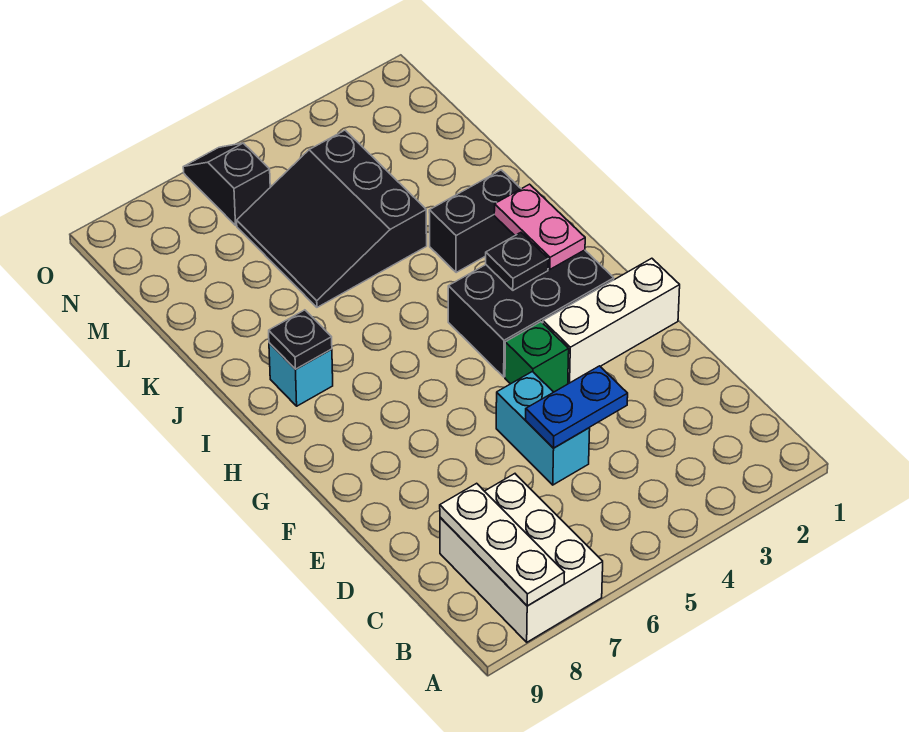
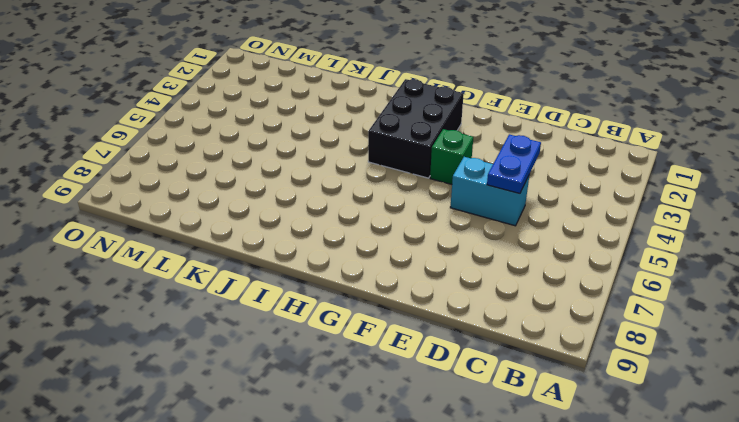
none -> white 2x3 brick [440,474,603,642]
none -> white 1x3 brick [543,258,680,383]
none -> cyan 1x1 brick [269,343,333,406]

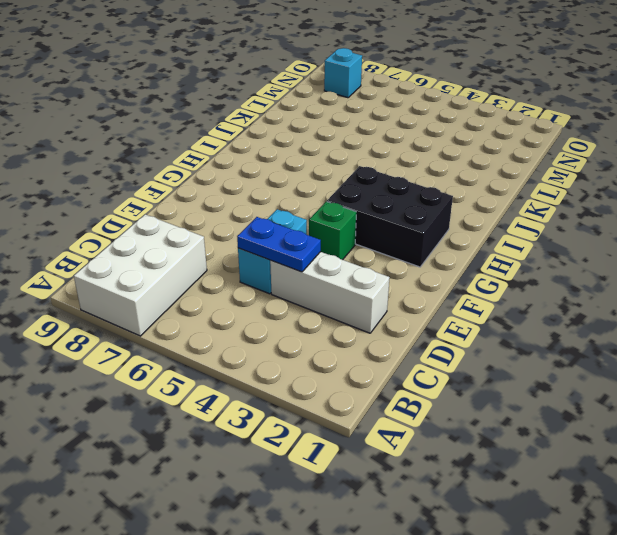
white 1x3 brick [270,252,390,333] -> white 1x3 brick moved to [543,258,680,383]
cyan 1x1 brick [324,48,362,98] -> cyan 1x1 brick moved to [269,343,333,406]
none -> black 1x2 brick [429,170,521,273]
none -> black 3x3 slope [237,130,427,307]
none -> black 1x2 slope [183,143,270,225]

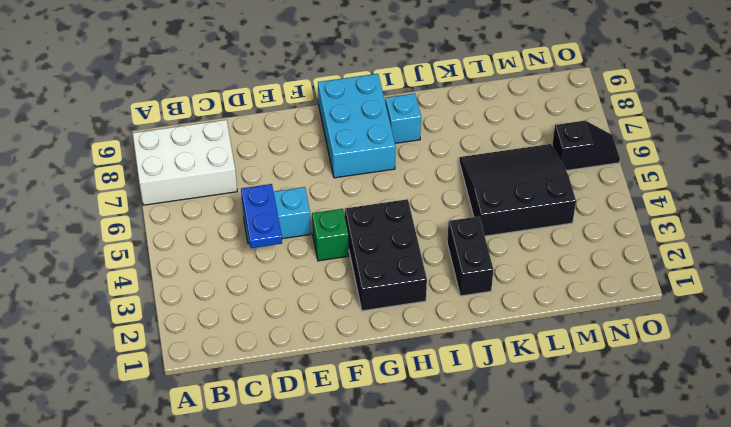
cyan 2x3 brick [318,74,396,178] -> none
none -> white 1x3 brick [543,258,680,383]
none -> white 1x3 plate [440,483,564,606]
none -> pink 1x2 plate [494,184,585,269]

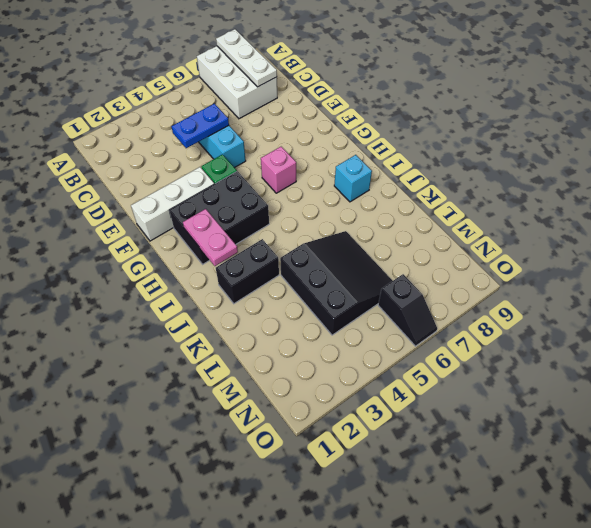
pink 1x1 brick [261,147,296,193] -> none
none -> black 1x1 plate [486,233,548,290]
none -> black 1x1 plate [269,310,332,369]

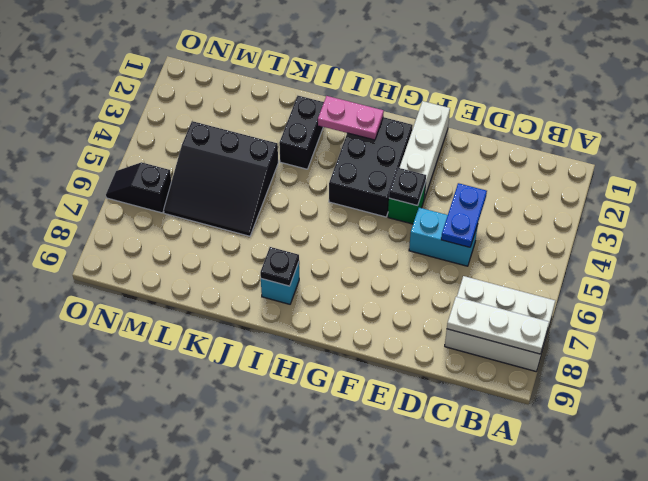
black 1x1 plate [389,168,426,206] -> black 1x1 plate moved to [486,233,548,290]

